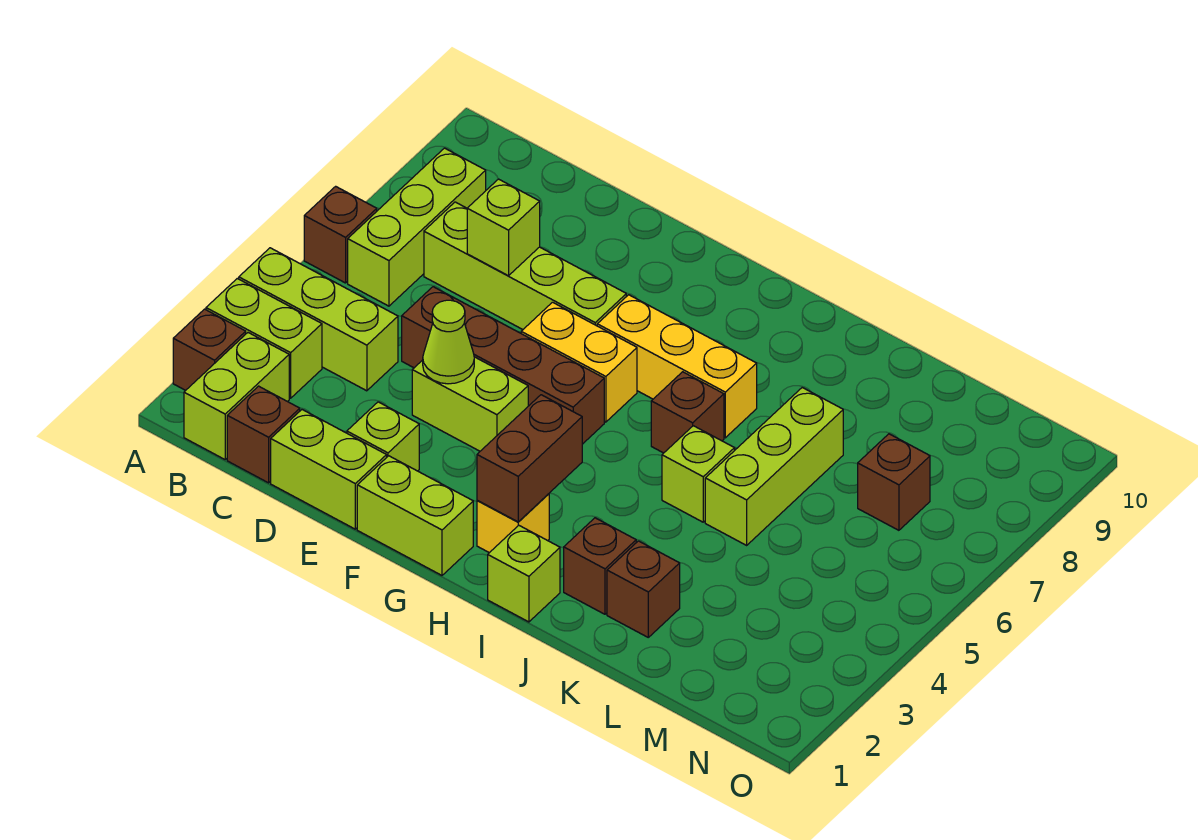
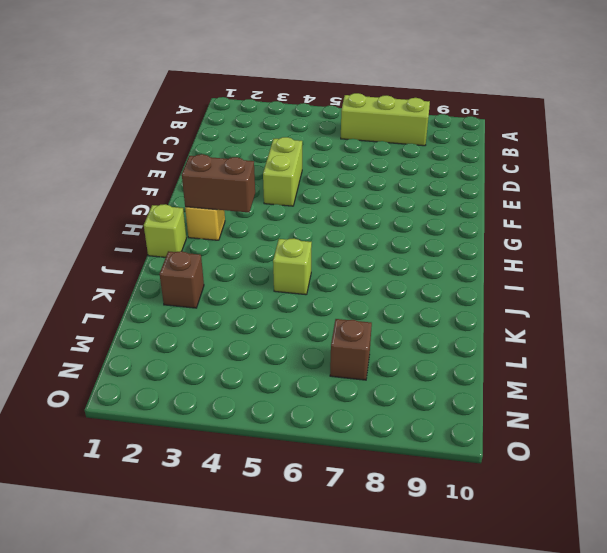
none -> brown 1x1 brick [173,309,246,390]
none -> lime 1x2 brick [206,278,322,398]
none -> lime 1x3 brick [239,248,398,391]

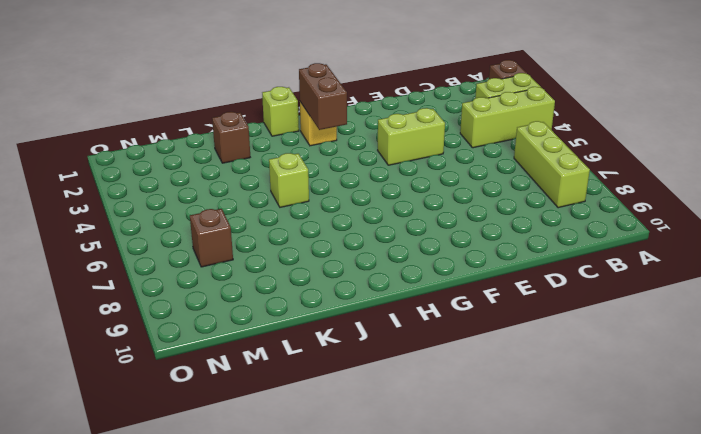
none -> brown 1x1 brick [304,186,377,283]
none -> lime 1x2 brick [184,333,289,459]
none -> brown 1x1 brick [227,386,300,483]

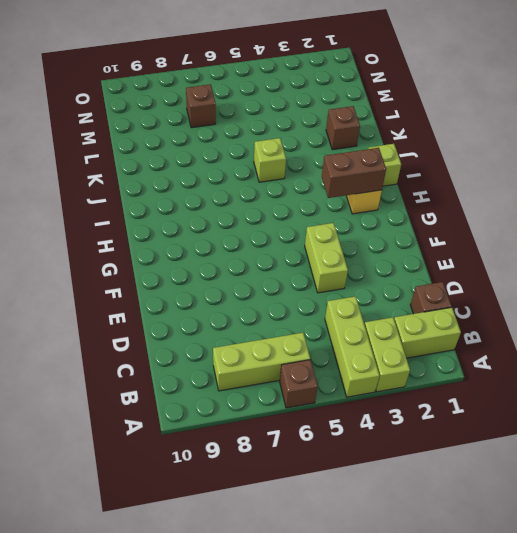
none -> brown 1x1 brick [173,309,246,390]
none -> lime 1x4 brick [424,202,626,329]
none -> lime 1x2 brick [271,410,387,529]

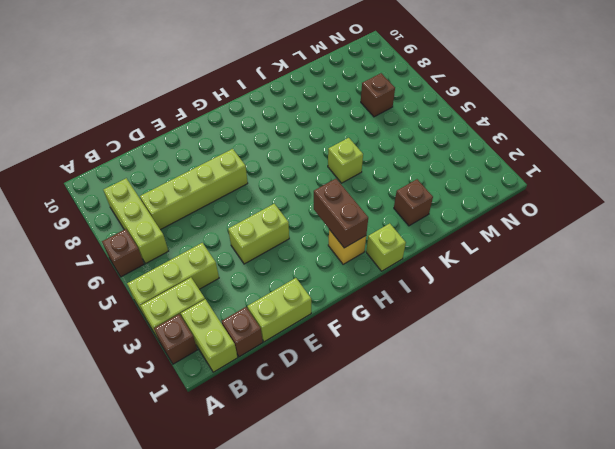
none -> brown 1x4 brick [402,287,604,444]
none -> lime 1x1 brick [347,402,419,471]
none -> lime 1x2 brick [357,456,473,575]

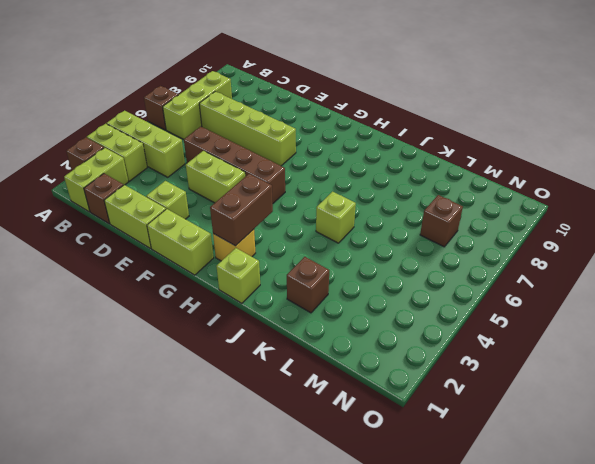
none -> yellow 1x2 brick [521,302,637,422]
none -> yellow 1x3 brick [597,295,757,438]
none -> brown 1x1 brick [651,372,724,453]

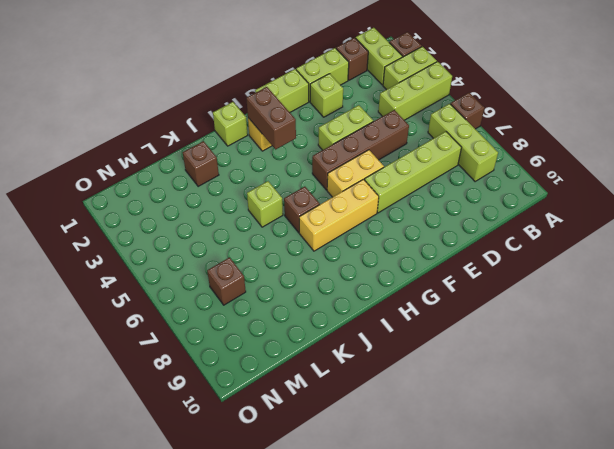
none -> brown 1x1 brick [564,518,636,614]
none -> lime 1x3 brick [705,388,843,545]
none -> lime 1x1 brick [467,179,540,276]

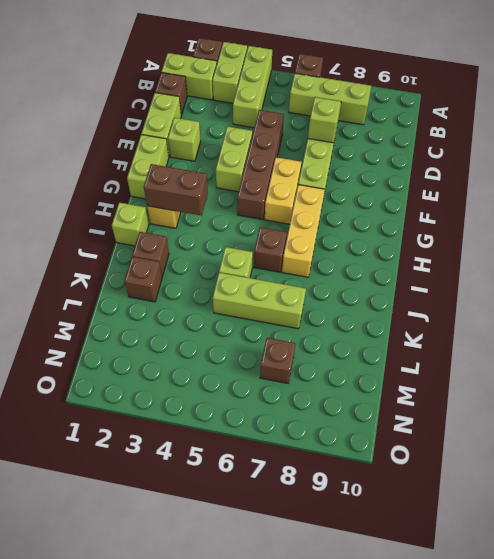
none -> lime 1x1 cone [423,300,474,384]

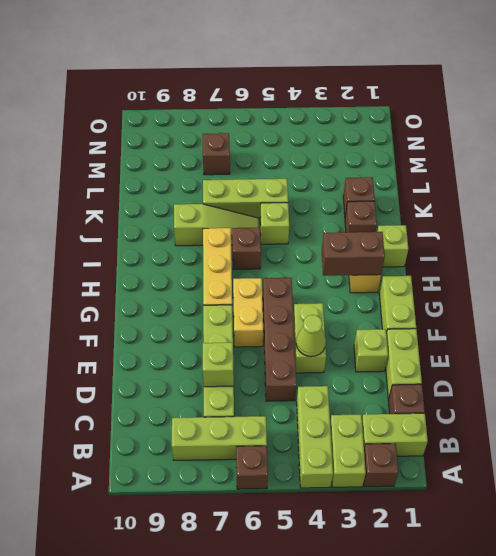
lime 1x3 slope [174,204,259,246] -> none

